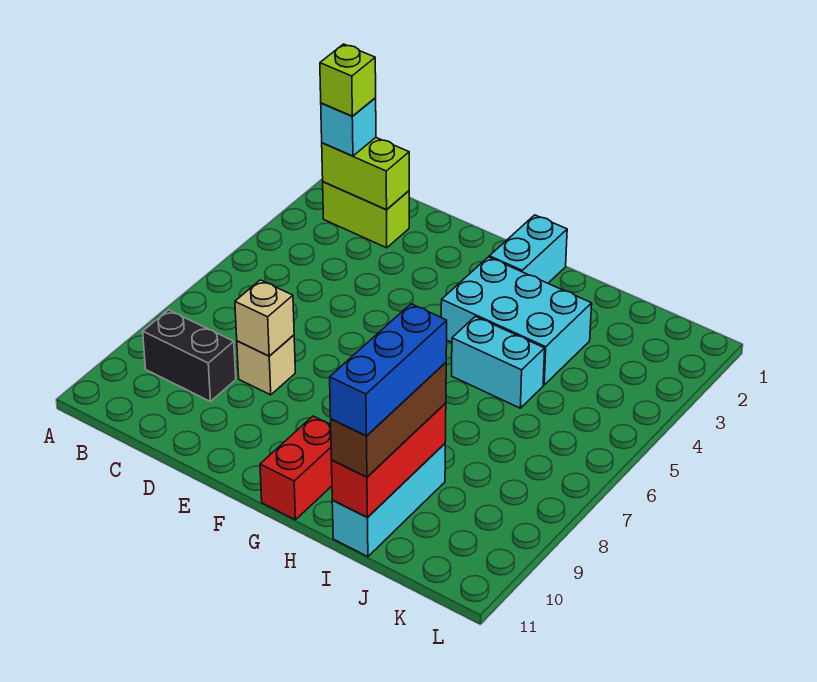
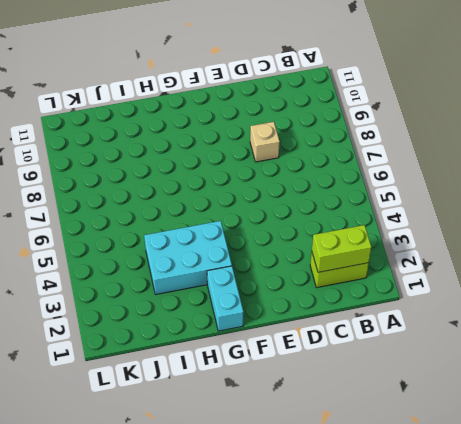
none -> black 1x2 brick [143,310,236,401]
none -> red 1x2 brick [260,416,332,520]
none -> cyan 1x2 brick [452,316,545,408]

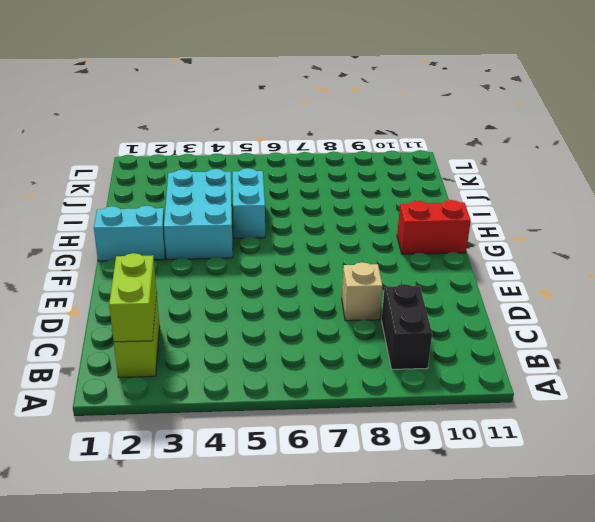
none -> cyan 1x3 brick [332,444,445,557]
none -> tan 1x1 brick [235,280,294,356]
none -> red 1x3 brick [331,403,446,518]

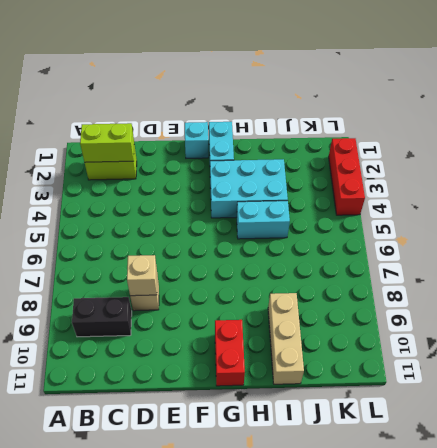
cyan 1x1 brick [185,122,208,158] -> cyan 1x1 brick moved to [321,98,376,156]
tan 1x3 brick [268,293,304,384] -> cyan 1x3 brick [332,444,445,557]
red 1x3 brick [329,138,365,215] -> red 1x3 brick moved to [331,403,446,518]
none -> brown 1x3 brick [331,363,446,477]
none -> lime 1x1 brick [320,44,376,116]
none -> blue 1x3 brick [330,304,447,436]

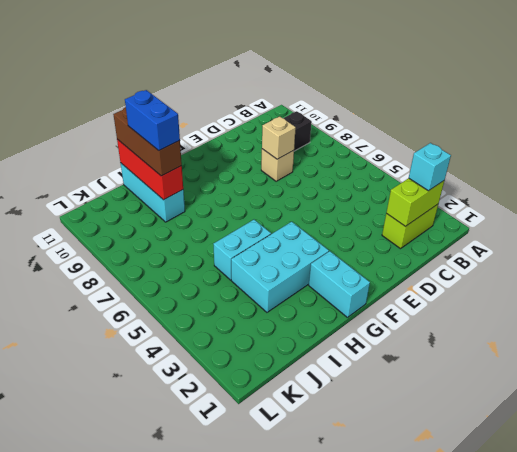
blue 1x2 brick [125,90,180,150] -> blue 1x3 brick [330,304,447,436]
none -> red 1x2 brick [260,416,332,520]
none -> lime 1x1 brick [320,44,376,116]

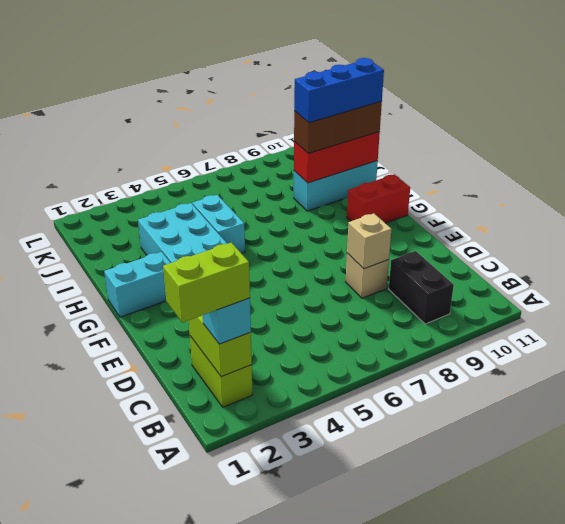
lime 1x2 brick [163,243,250,322] -> lime 1x1 brick [320,44,376,116]

